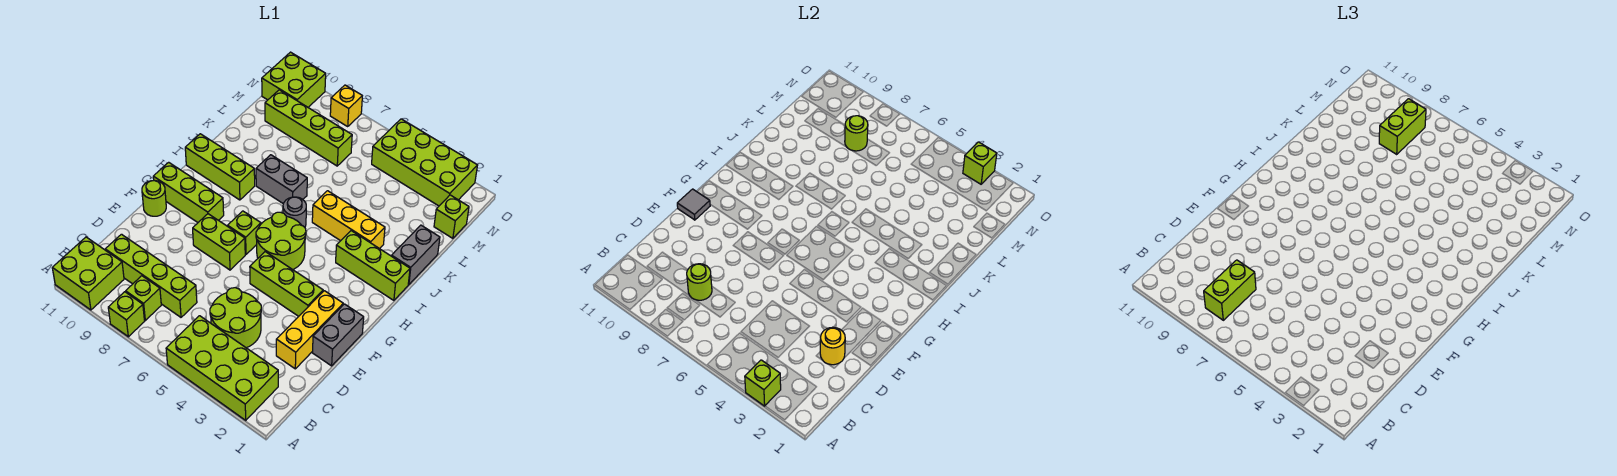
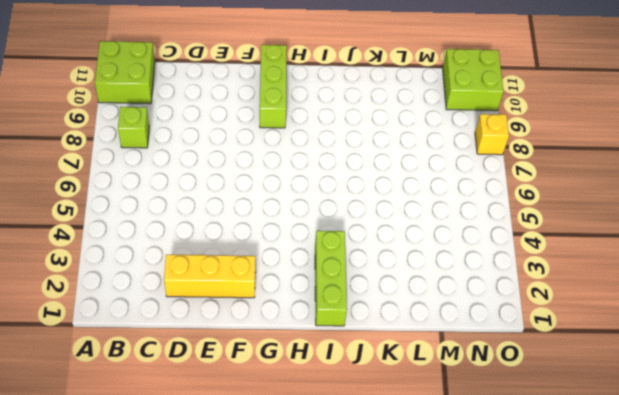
none -> lime 2x4 brick [166,316,278,420]
none -> lime 1x1 brick [108,292,145,337]
none -> lime 2x2 round brick [210,288,261,348]
none -> lime 1x4 brick [105,234,197,317]

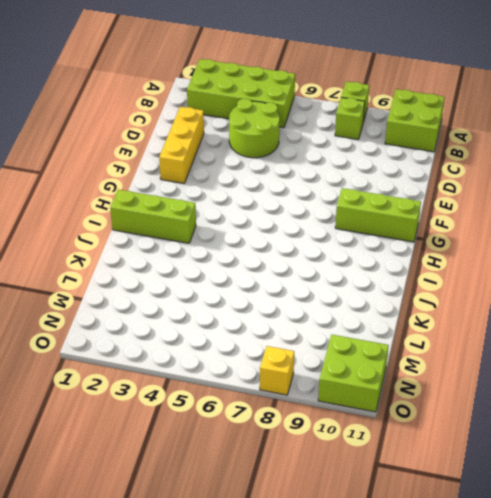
none -> lime 1x4 brick [105,234,197,317]
none -> grey 1x2 brick [312,304,364,366]
none -> lime 1x3 brick [250,252,323,316]
none -> lime 1x2 brick [193,214,245,270]

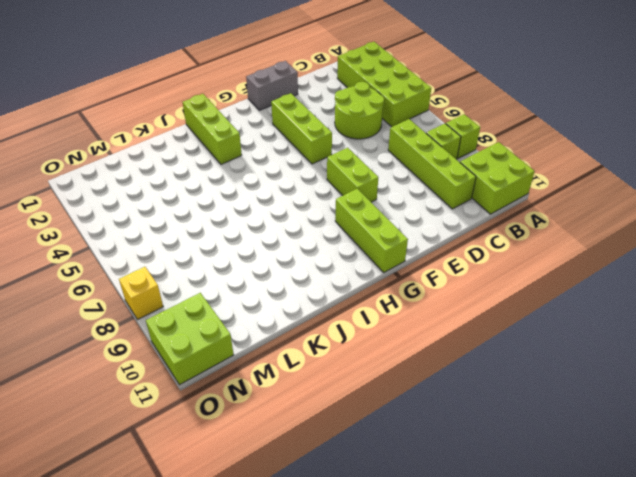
none -> yellow 1x3 brick [276,291,343,369]
none -> lime 1x1 round brick [142,181,166,216]
none -> lime 2x2 round brick [256,212,306,270]
none -> lime 1x1 brick [228,211,261,254]

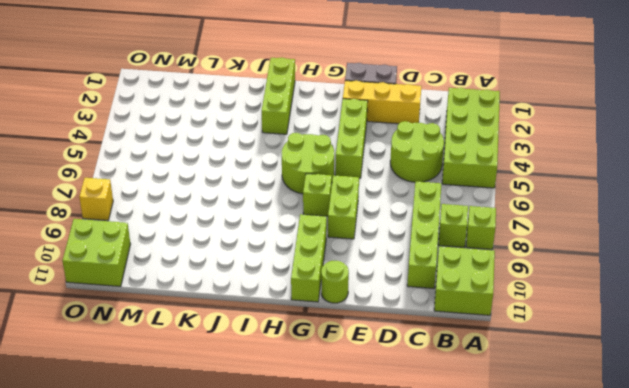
none -> grey 1x1 round brick [283,197,306,227]
none -> lime 1x3 brick [185,134,255,200]
none -> grey 1x2 brick [392,225,440,285]
none -> yellow 1x3 brick [312,191,385,249]

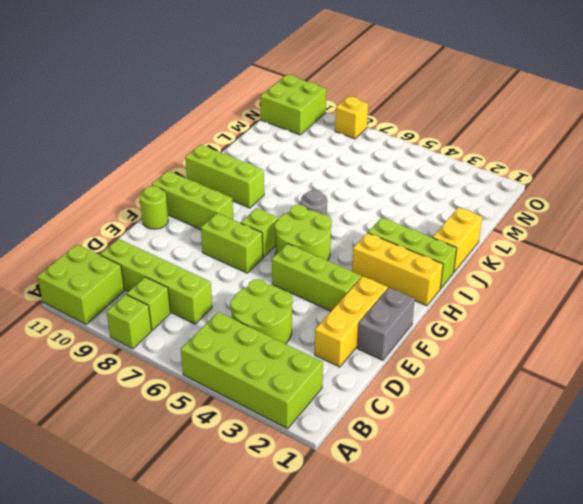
yellow 1x3 brick [352,233,443,306] -> yellow 1x3 brick moved to [312,191,385,249]
yellow 1x2 brick [433,207,482,272] -> grey 1x2 brick [392,225,440,285]
none -> grey 1x2 brick [256,155,307,204]
none -> lime 1x1 brick [434,195,469,238]
none -> lime 1x4 brick [265,90,352,166]
none -> lime 2x4 brick [372,119,478,206]

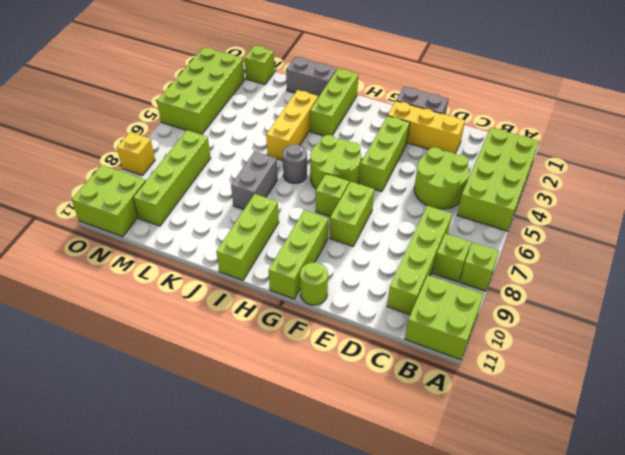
none -> lime 1x1 brick [745,360,781,406]
none -> lime 1x1 round brick [687,264,712,300]
none -> yellow 1x1 round brick [820,327,845,365]
none -> grey 1x1 tile [677,189,710,220]

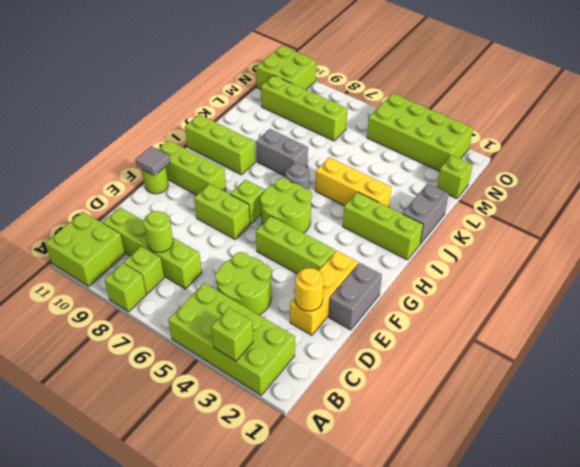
none -> yellow 1x1 brick [330,85,362,126]
none -> lime 1x1 round brick [845,116,868,151]
none -> lime 1x1 brick [963,142,997,184]
none -> lime 1x2 brick [1204,260,1256,320]

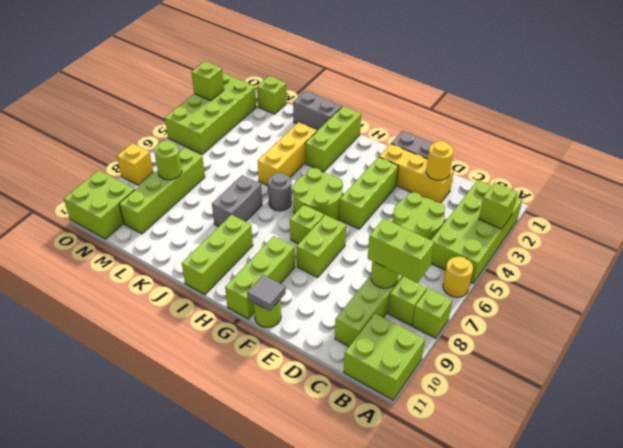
yellow 1x1 round brick [443,257,473,297] -> none
none -> lime 1x2 brick [1379,99,1426,154]

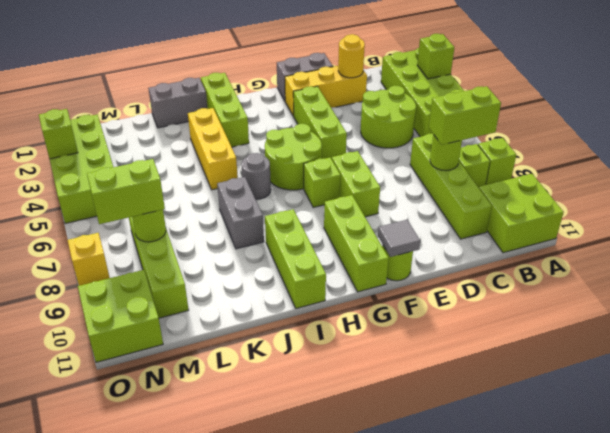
none -> lime 1x1 brick [434,195,469,238]

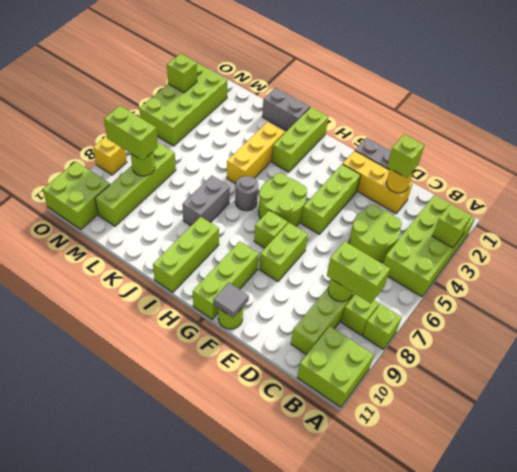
lime 1x1 brick [387,134,424,178] -> lime 1x1 brick moved to [434,195,469,238]

